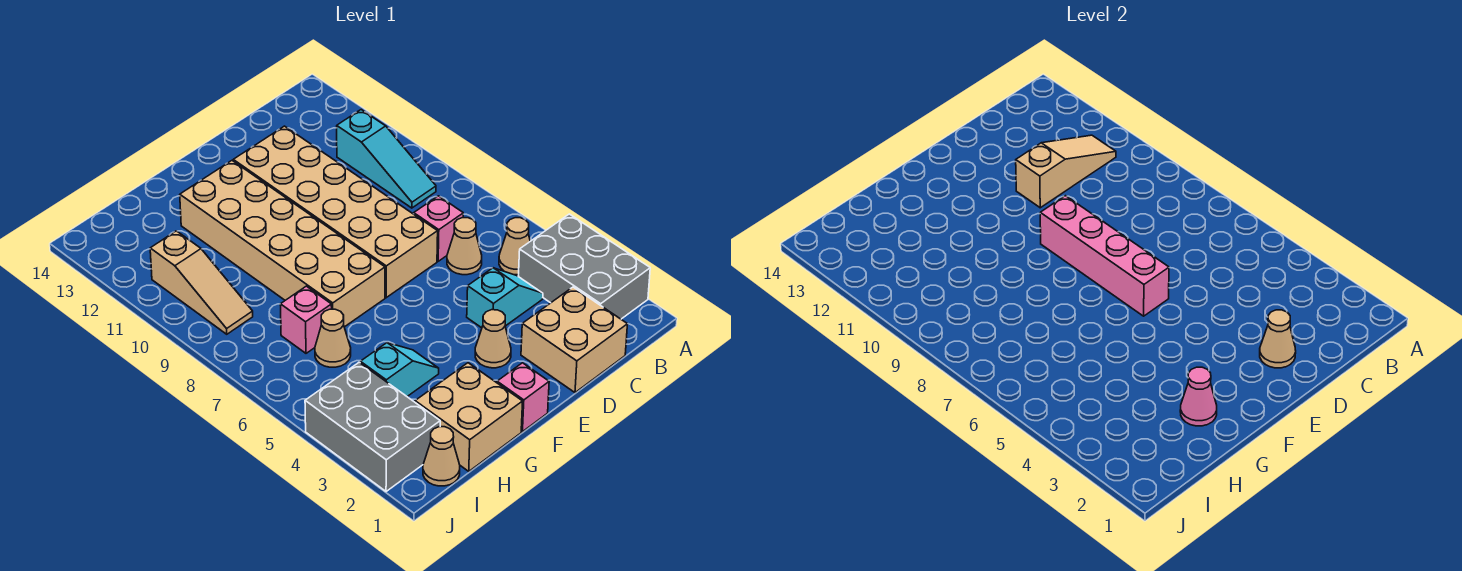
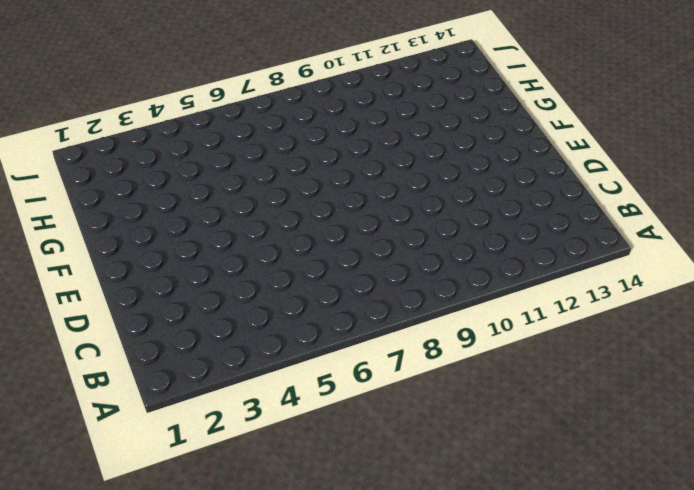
none -> grey 2x3 brick [518,214,650,319]
none -> tan 1x1 cone [499,218,530,275]
none -> cyan 1x3 slope [337,110,436,208]

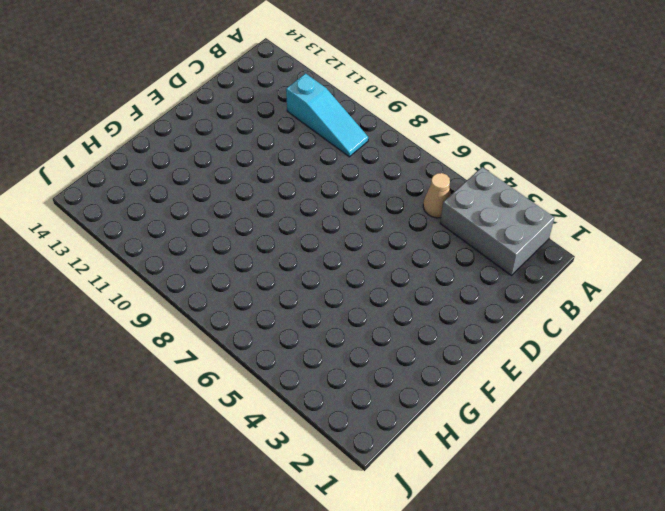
none -> tan 2x2 brick [521,287,627,393]
none -> cyan 1x2 slope [467,268,543,328]
none -> tan 1x1 cone [447,218,482,275]

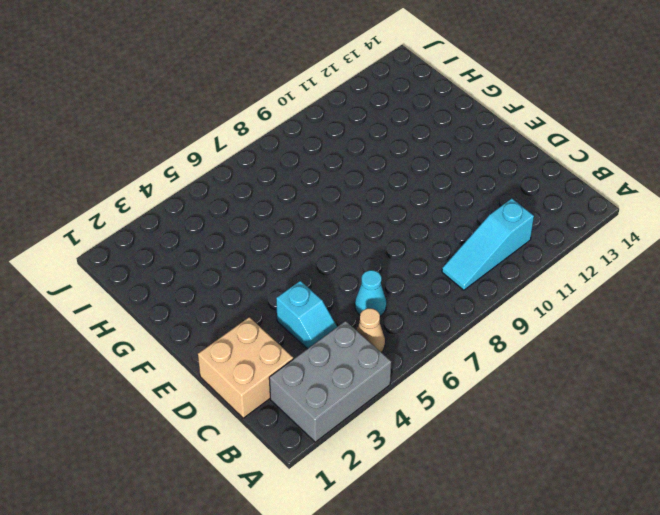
cyan 1x1 cone [355,270,386,316] -> tan 1x1 cone [447,218,482,275]
none -> pink 1x1 brick [414,196,463,261]
none -> tan 2x6 brick [233,126,438,298]
none -> tan 1x1 cone [475,310,511,368]

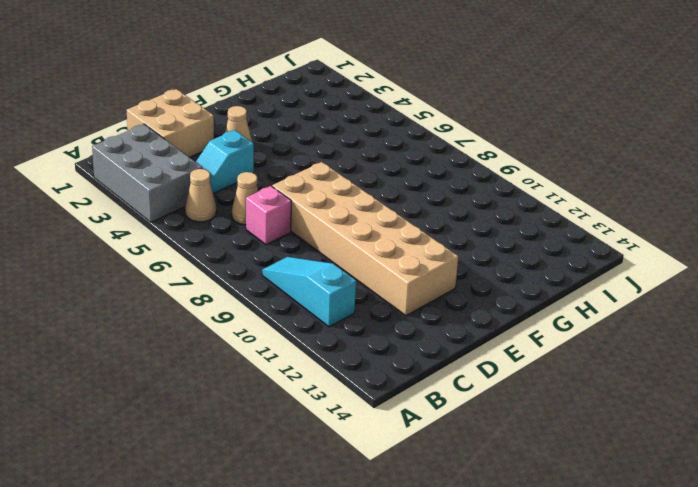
none -> pink 1x1 brick [497,363,549,432]
none -> tan 2x6 brick [180,161,385,327]
none -> tan 2x2 brick [415,363,523,471]

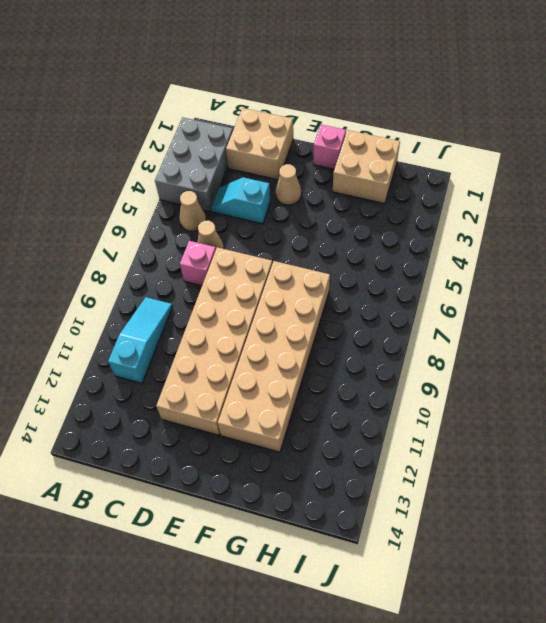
none -> cyan 1x2 slope [360,343,439,396]
none -> tan 1x1 cone [315,309,351,367]
none -> pink 1x1 brick [280,286,332,353]

